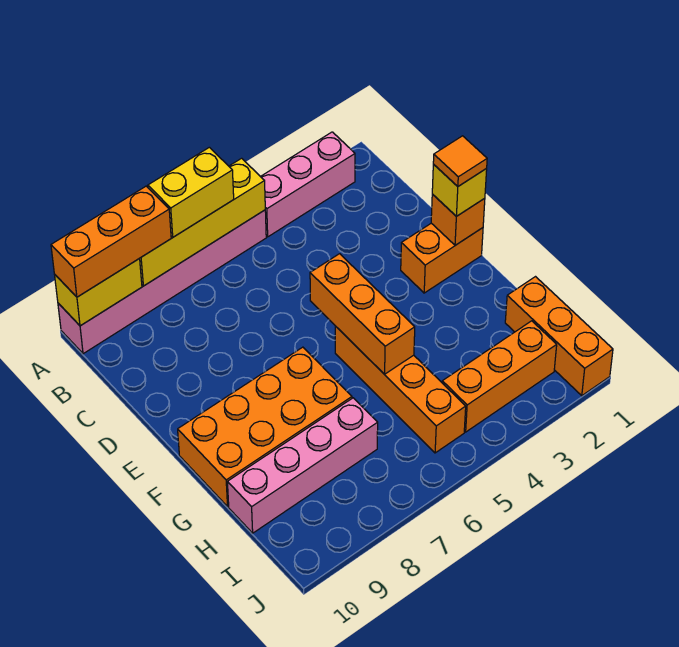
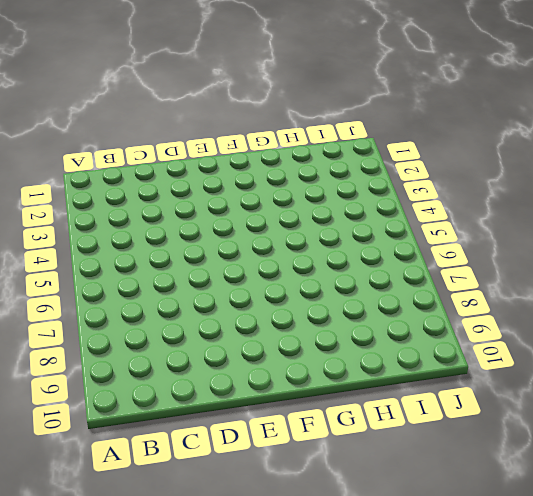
none -> pink 1x3 brick [261,132,355,237]
none -> pink 1x6 brick [58,210,266,354]
none -> orange 1x2 brick [401,223,483,293]

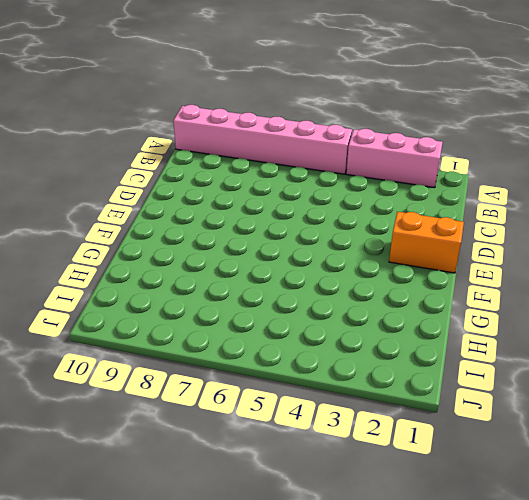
none -> orange 1x4 brick [335,326,466,453]
none -> orange 2x4 brick [178,347,352,506]
none -> orange 1x3 brick [505,277,613,396]

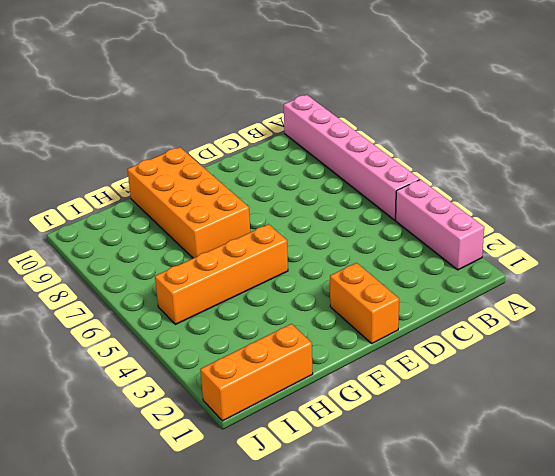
none -> pink 1x4 brick [227,398,378,533]
none -> orange 1x3 brick [442,321,557,432]
none -> yellow 1x4 brick [139,158,265,286]

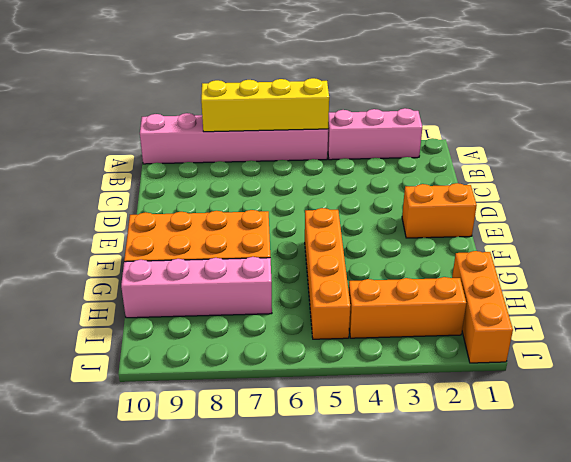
none -> yellow 1x2 brick [54,259,142,326]
none -> orange 1x1 brick [431,194,485,245]
none -> orange 1x3 brick [310,254,415,374]

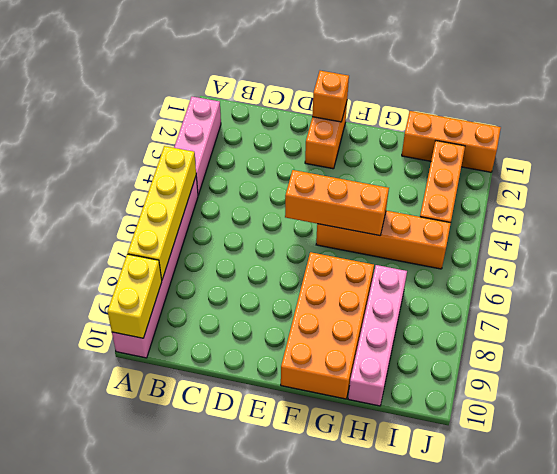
none -> yellow 1x2 brick [148,147,234,237]
none -> orange 1x3 brick [51,186,171,297]
none -> yellow 1x1 brick [432,164,487,216]

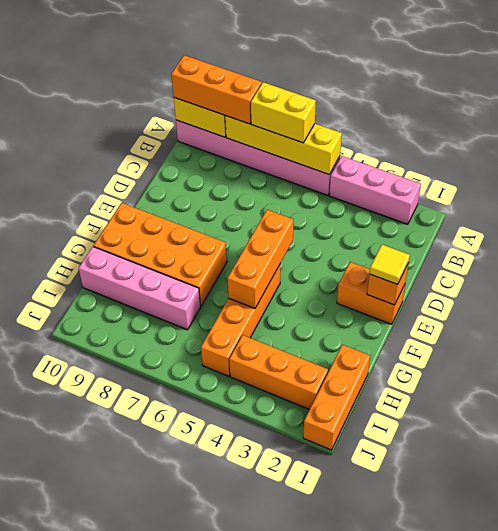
yellow 1x1 tile [369,245,410,284] -> yellow 1x1 brick [432,164,487,216]
none -> orange 1x1 tile [433,136,487,186]

